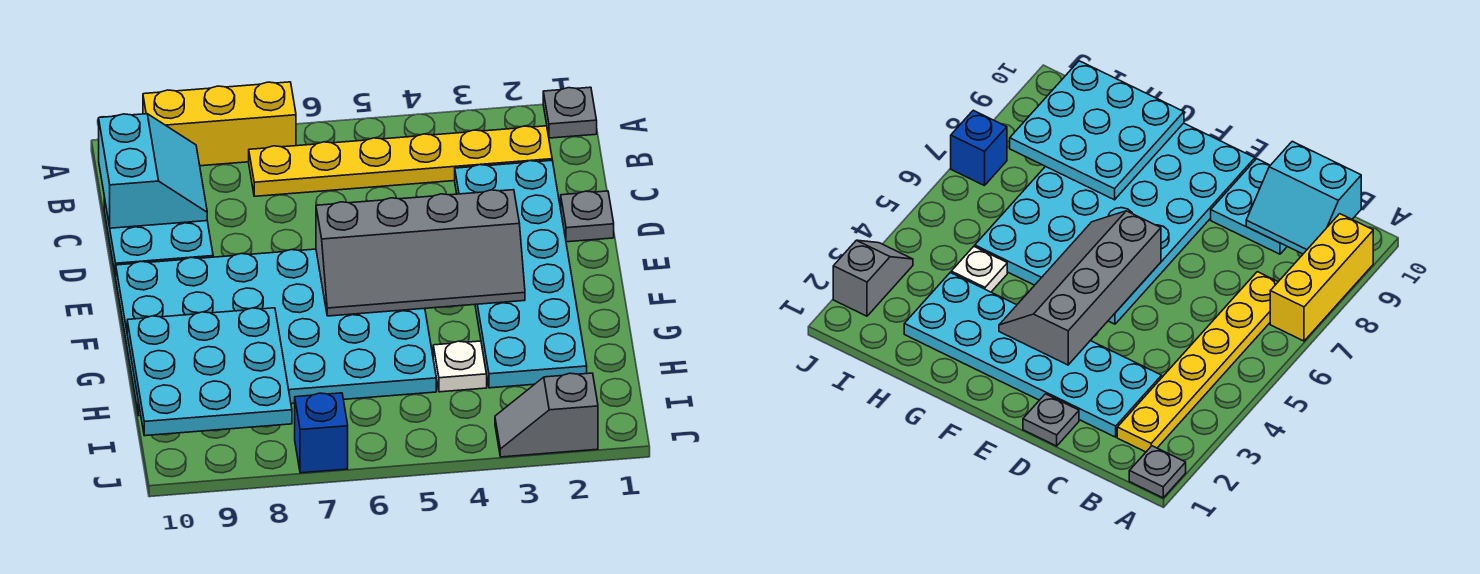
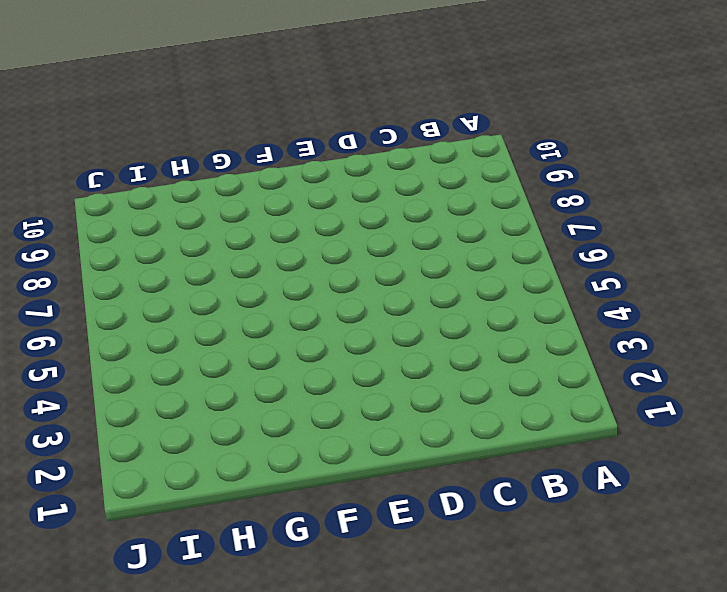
none -> grey 1x1 plate [543,87,597,138]
none -> yellow 1x3 brick [143,82,296,166]
none -> yellow 1x6 plate [249,126,552,196]

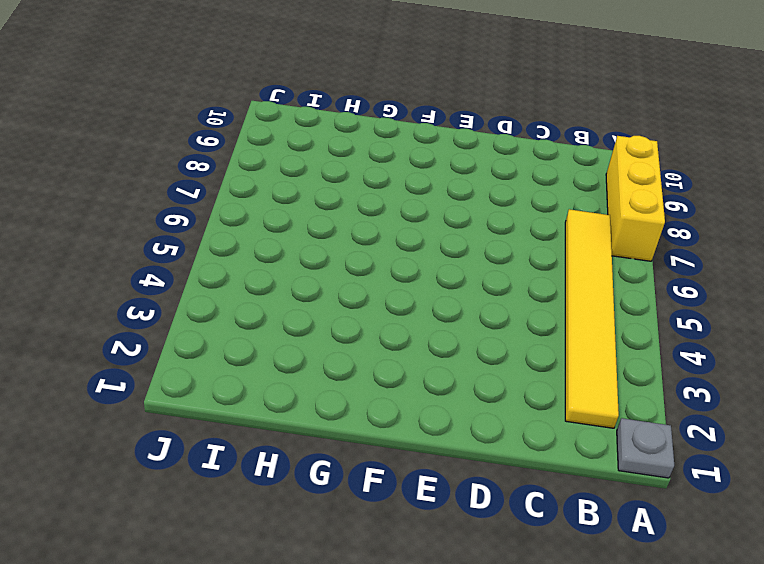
yellow 1x6 tile [565,209,619,428] -> yellow 1x6 plate [249,126,552,196]
none -> cyan 2x6 plate [455,160,587,388]
none -> cyan 2x2 plate [104,198,213,277]
none -> grey 1x1 plate [561,191,614,242]

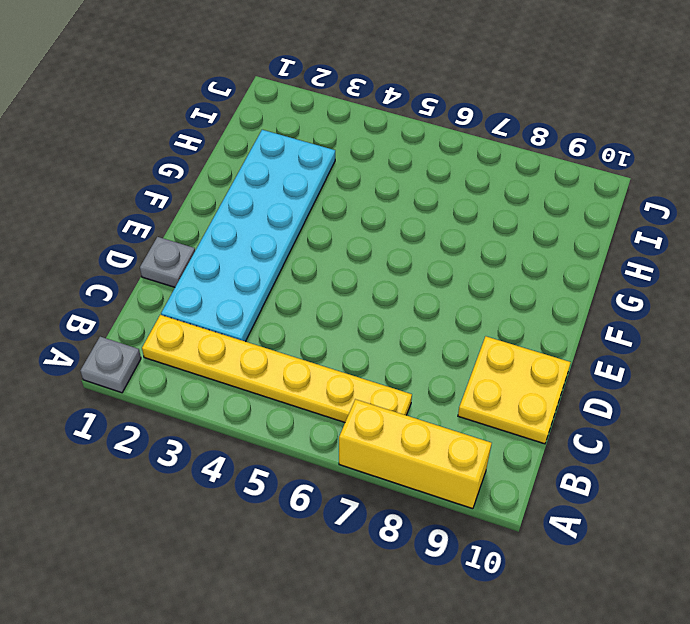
yellow 2x2 plate [458,336,571,444] -> cyan 2x2 plate [104,198,213,277]
none -> cyan 4x6 plate [116,249,436,416]
none -> white 1x1 plate [433,341,487,392]
none -> grey 1x2 slope [495,373,598,457]

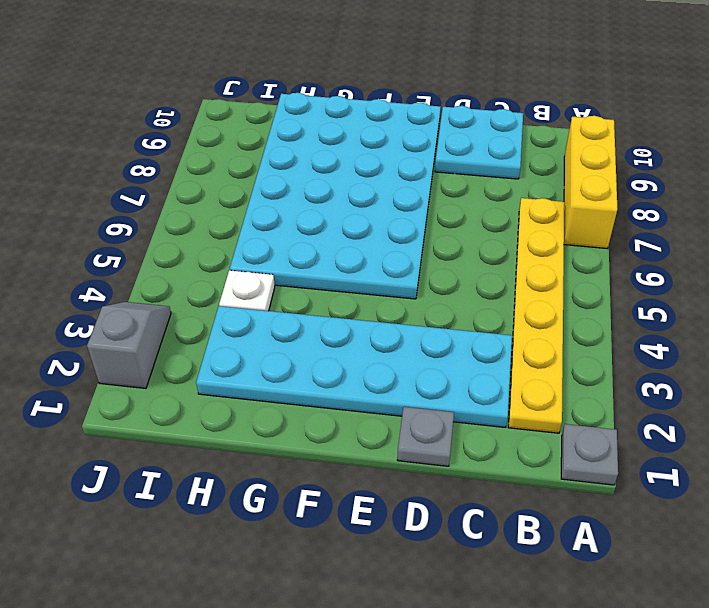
none -> blue 1x1 brick [295,393,348,473]
none -> cyan 2x2 slope [99,114,207,228]
none -> grey 2x4 slope [316,190,525,316]

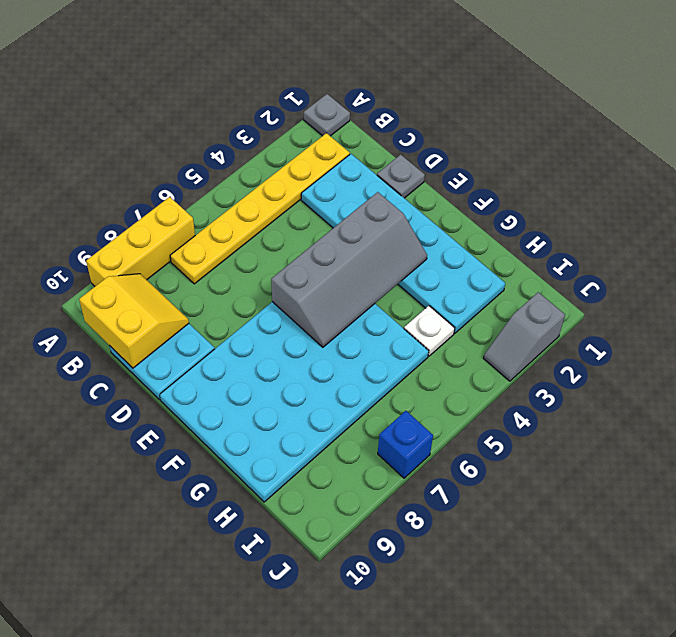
yellow 2x2 slope [79,274,189,368] -> cyan 2x2 slope [99,114,207,228]
none -> cyan 3x3 plate [127,308,292,436]

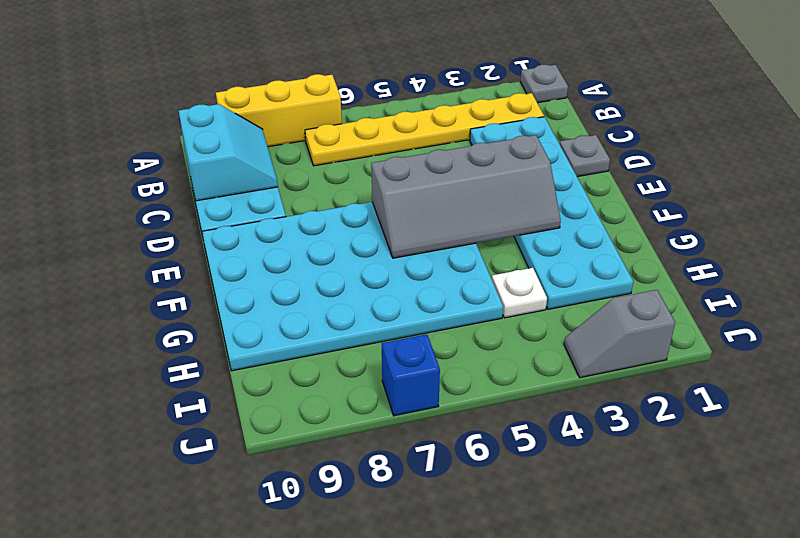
none -> cyan 3x3 plate [127,308,292,436]

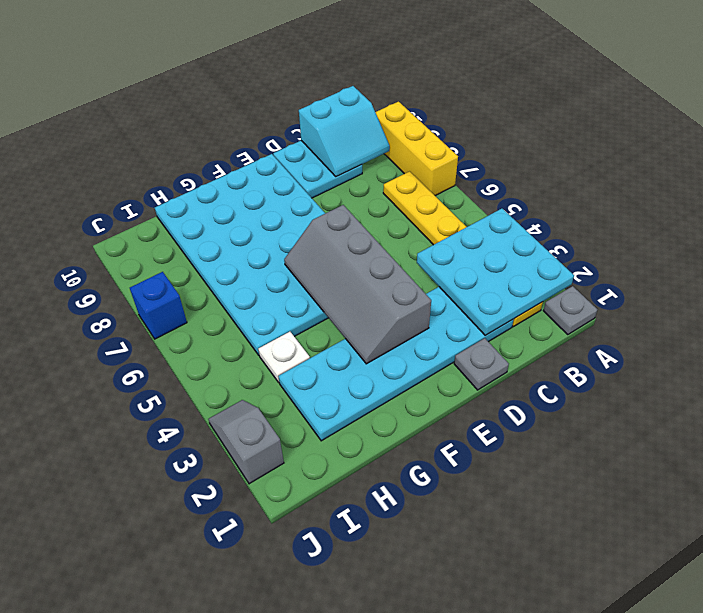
cyan 3x3 plate [417,209,574,335] -> cyan 3x3 plate moved to [127,308,292,436]

